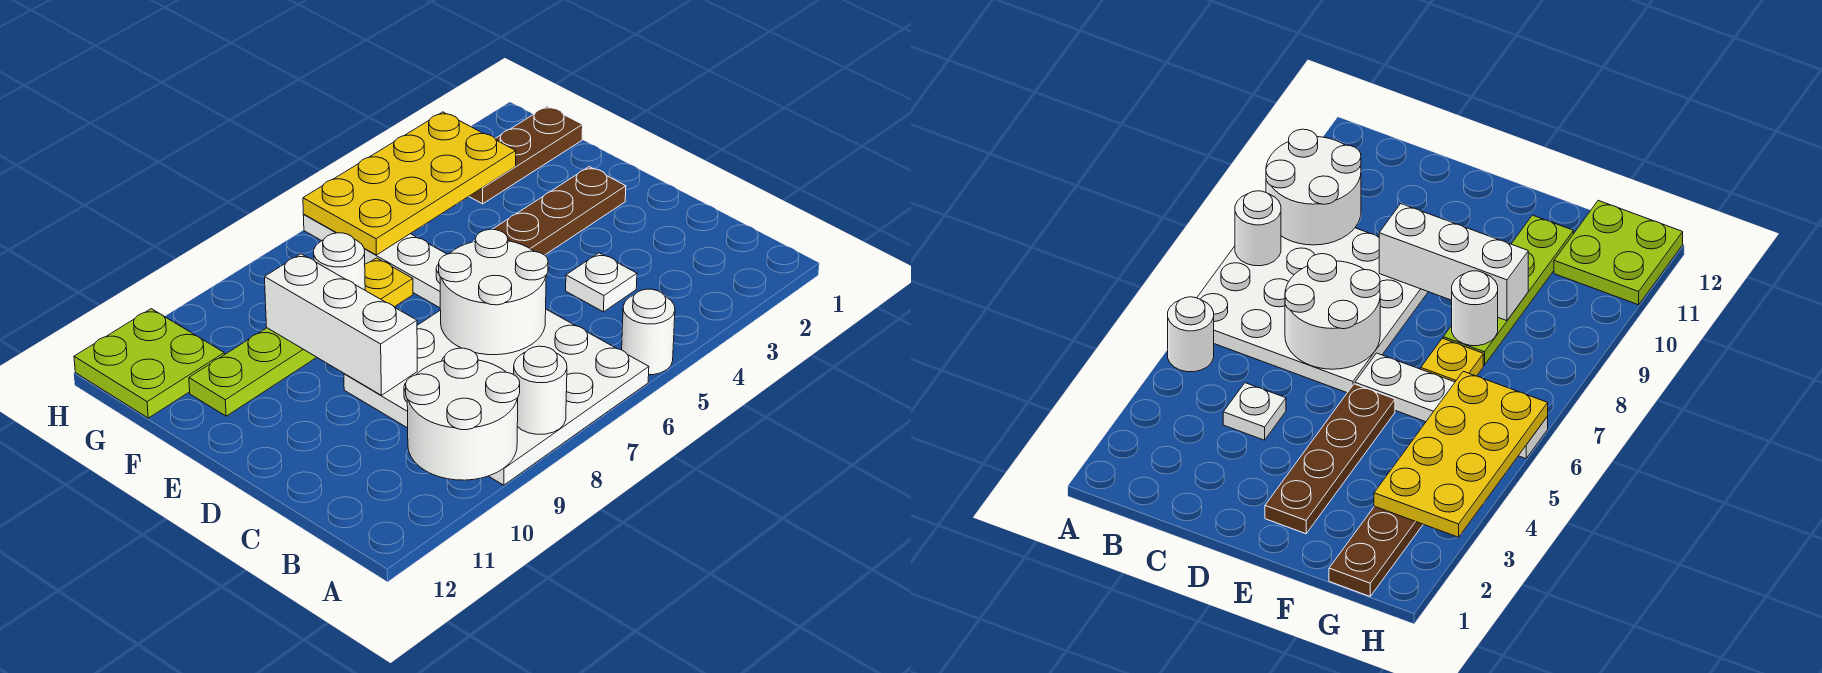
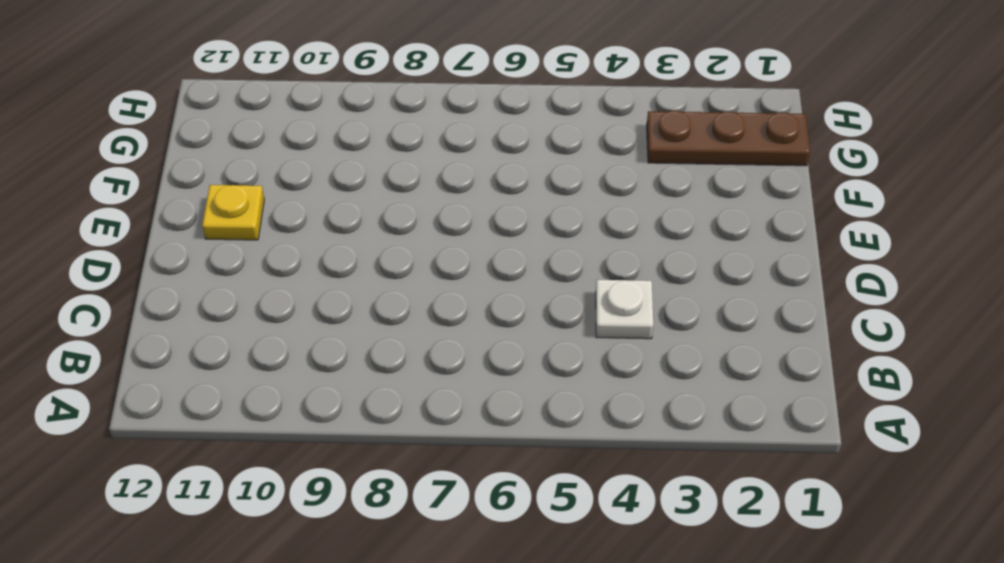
yellow 1x1 plate [202,185,264,240] -> yellow 1x1 plate moved to [365,258,413,307]
none -> white 1x1 round brick [622,289,675,375]
none -> white 4x4 plate [344,309,649,485]
none -> brown 1x4 plate [473,167,626,255]

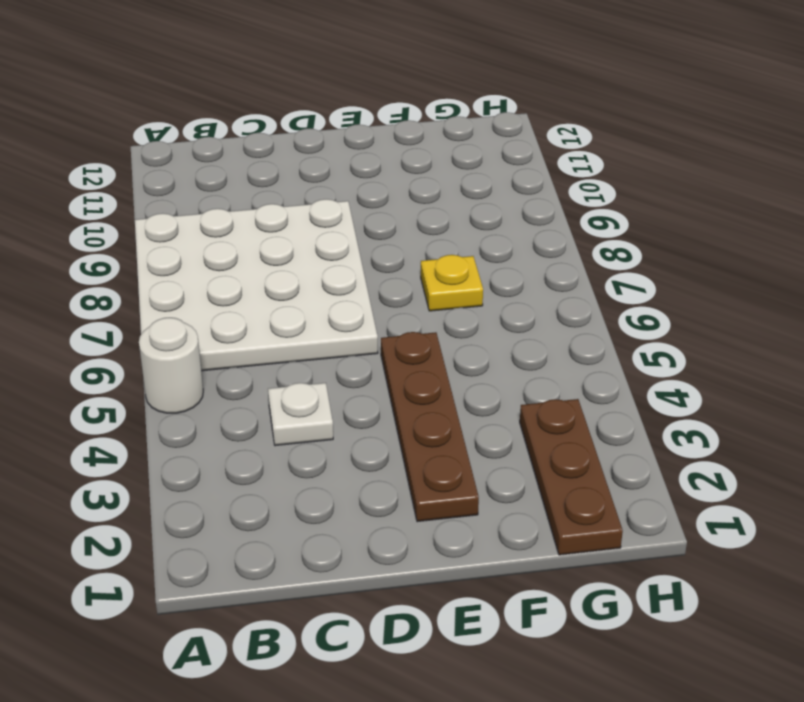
none -> white 1x4 plate [304,215,447,308]
none -> lime 1x4 plate [189,328,317,416]
none -> lime 2x2 plate [74,309,224,418]

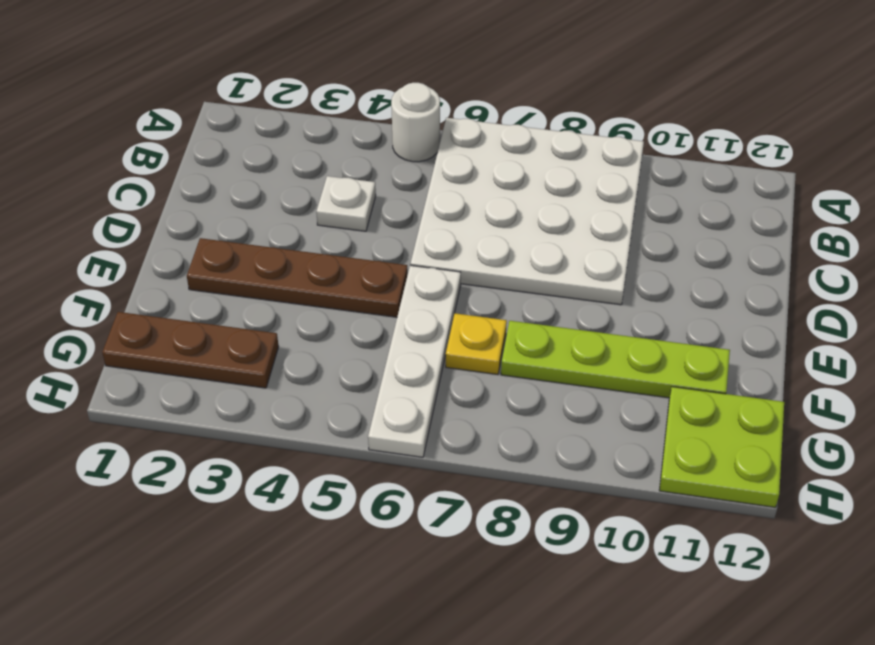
none -> white 1x1 round brick [514,346,567,434]
none -> white 2x2 round brick [406,348,520,480]
none -> white 2x2 round brick [439,229,548,355]

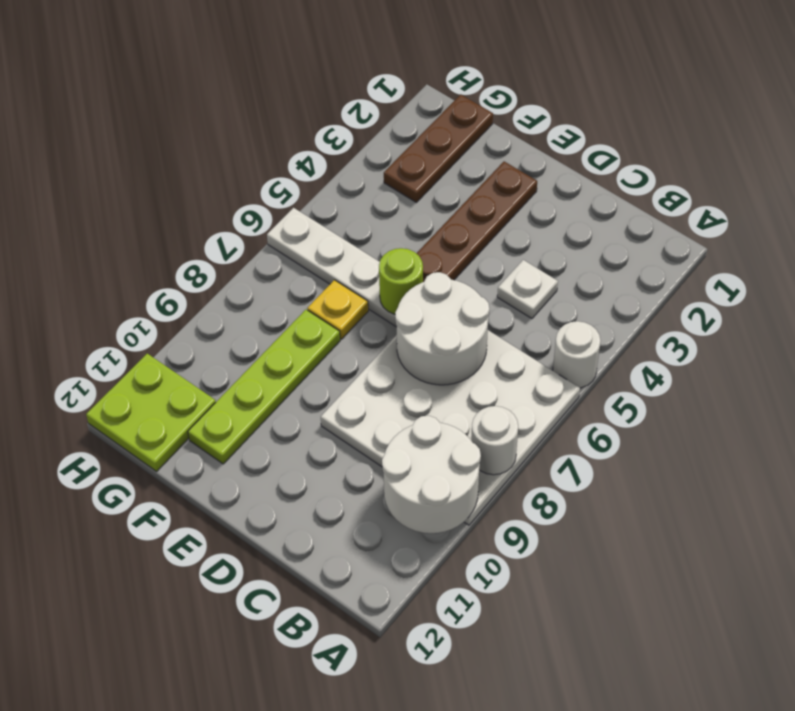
lime 1x1 round brick [379,248,423,314] -> none
none -> white 1x3 brick [265,254,417,395]
none -> white 1x1 round brick [314,233,365,290]
none -> yellow 2x4 plate [303,112,516,255]

